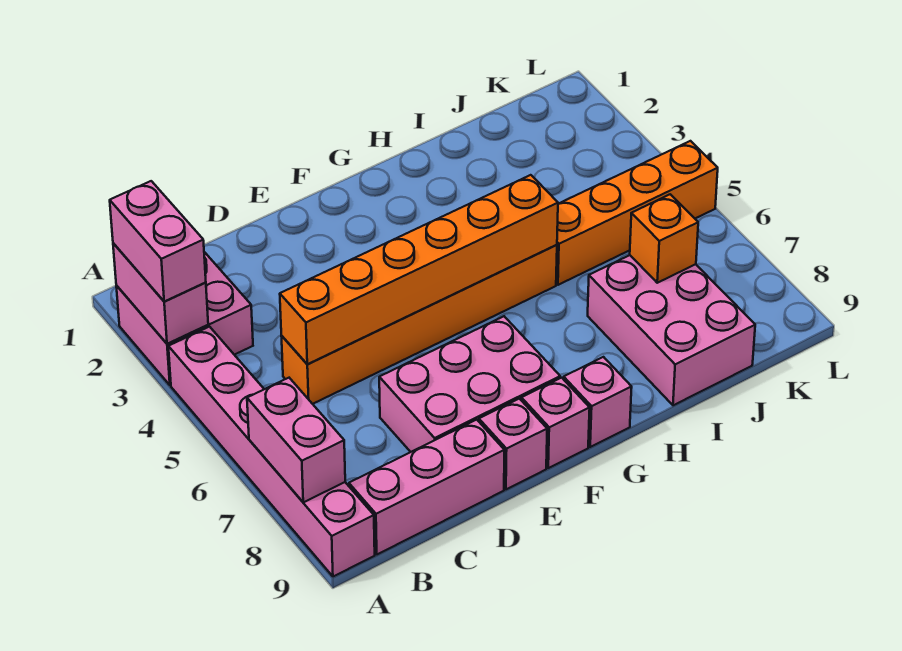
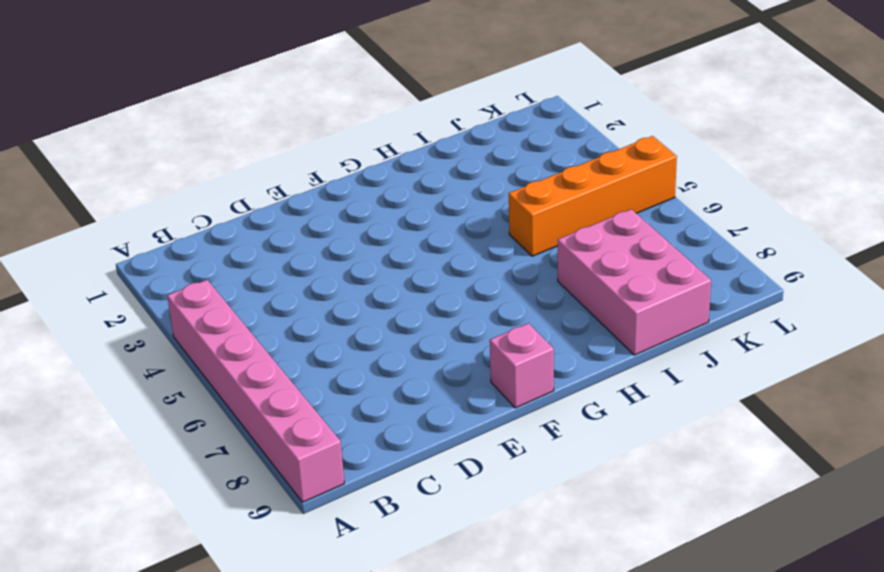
none -> pink 2x2 brick [116,252,253,385]
none -> pink 1x3 brick [349,420,504,554]
none -> orange 1x6 brick [281,245,557,404]

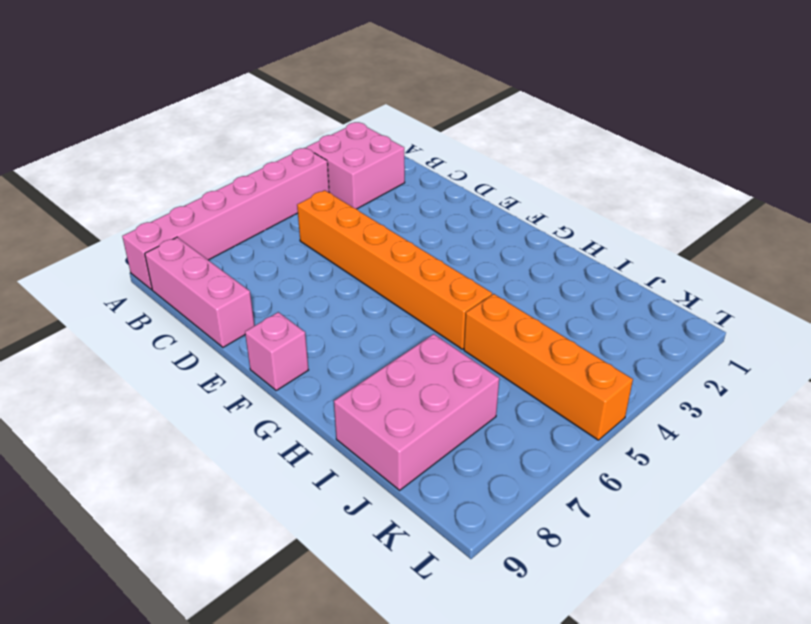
none -> pink 2x3 brick [379,316,560,452]
none -> pink 1x1 brick [479,399,547,489]
none -> pink 1x1 brick [564,357,632,447]

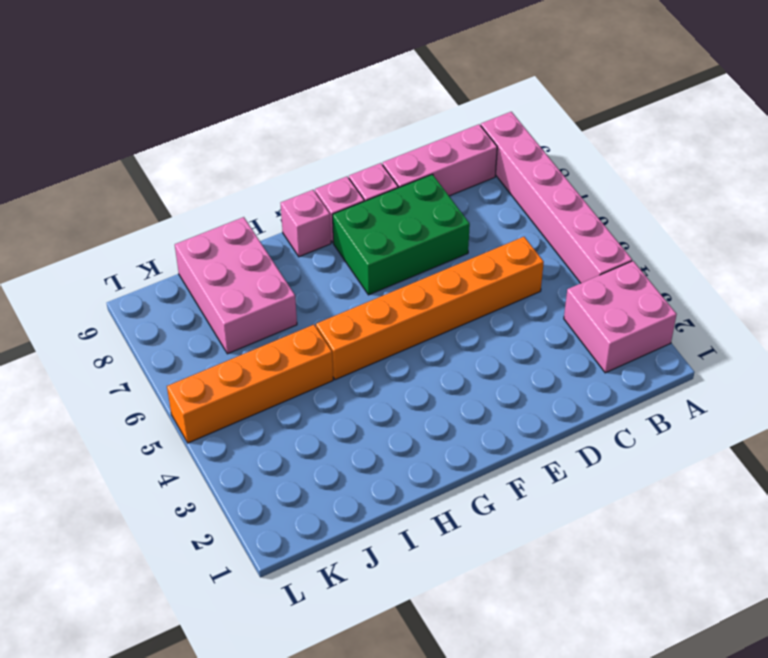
green 2x3 brick [333,174,470,295] -> pink 2x3 brick [379,316,560,452]
none -> pink 1x2 brick [113,243,208,344]
none -> pink 1x2 brick [247,378,345,502]
none -> orange 1x6 brick [280,175,558,364]

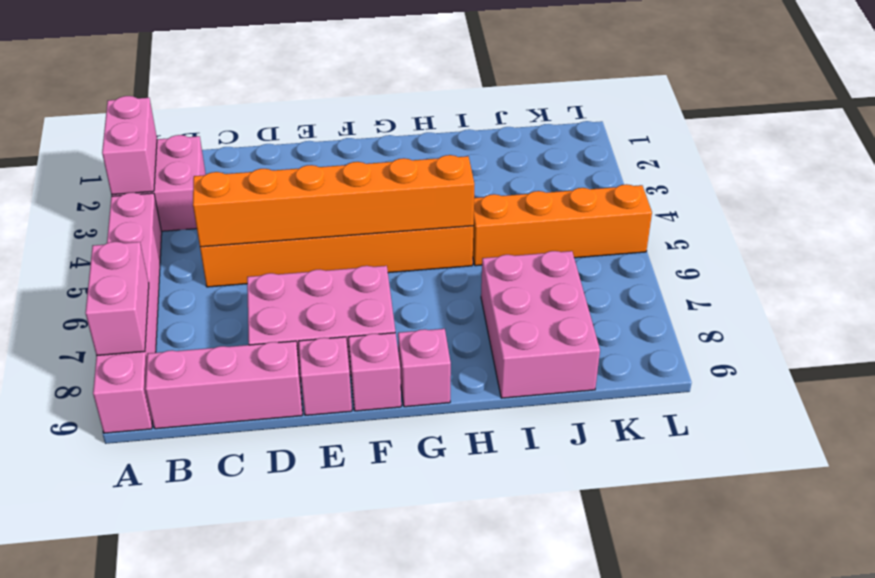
none -> orange 1x1 brick [630,194,698,283]
none -> pink 1x2 brick [110,181,206,301]

